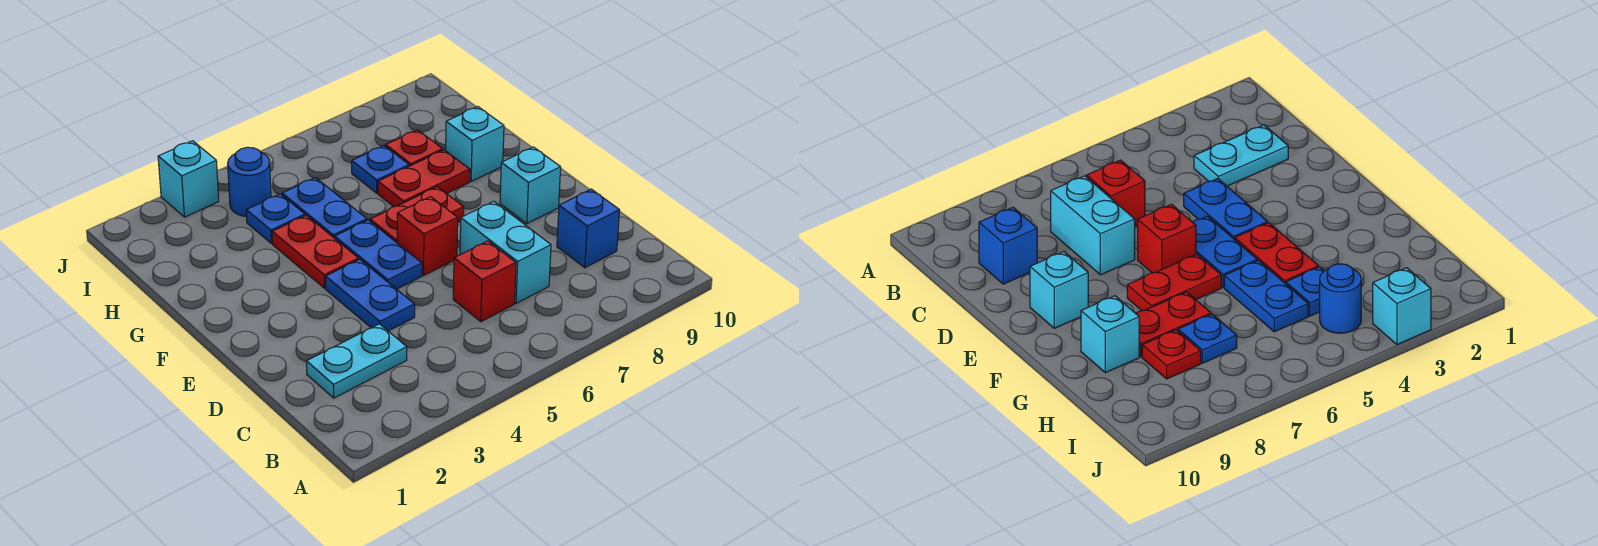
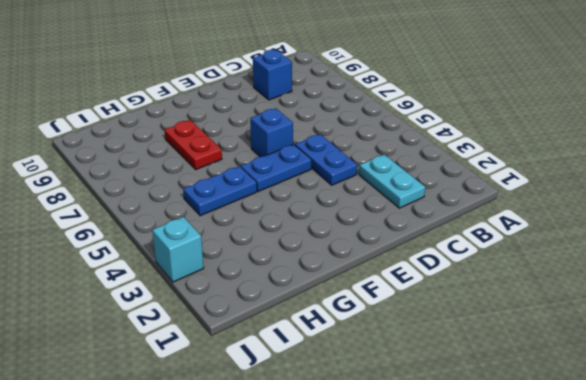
blue 1x2 plate [295,134,357,185] -> blue 1x2 plate turned to [326,259,415,331]
blue 1x1 brick [250,108,293,157] -> red 1x1 brick [397,197,458,275]
none -> red 1x1 brick [453,241,516,322]
none -> cyan 1x2 brick [460,201,551,303]
none -> cyan 1x1 brick [500,147,561,224]

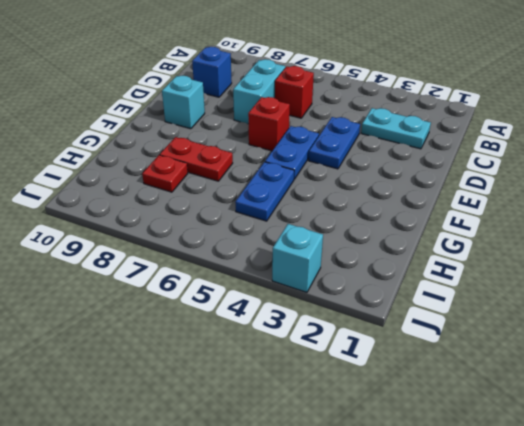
none -> red 1x2 plate [272,215,359,288]
none -> red 1x2 plate [370,187,464,243]
none -> cyan 1x1 brick [446,107,504,181]

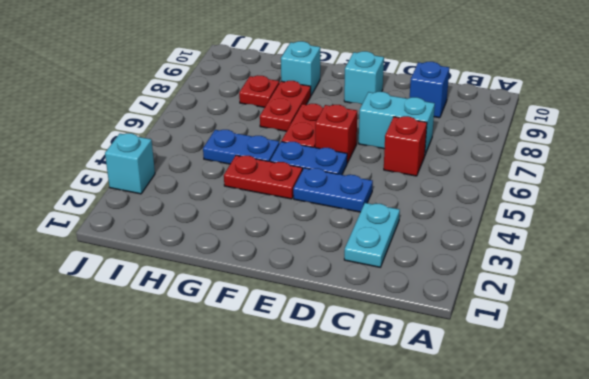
none -> blue 1x1 plate [246,194,305,244]
none -> blue 1x1 plate [352,146,409,193]
none -> blue 1x1 round brick [228,147,271,217]

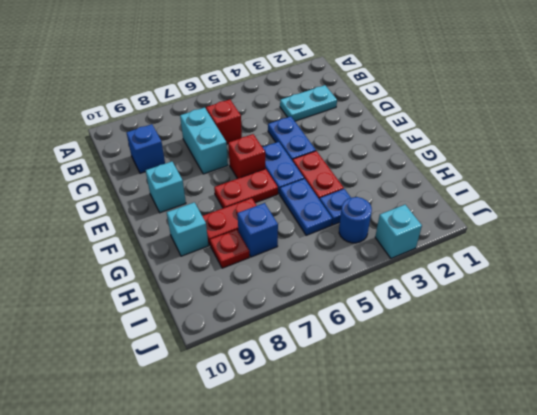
blue 1x1 brick [237,203,278,257] -> blue 1x1 plate [352,146,409,193]

